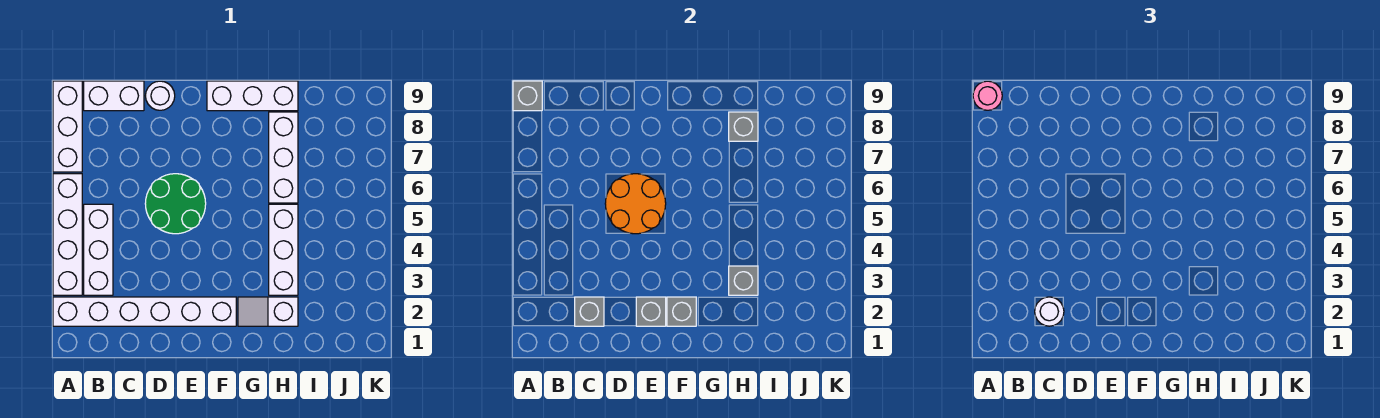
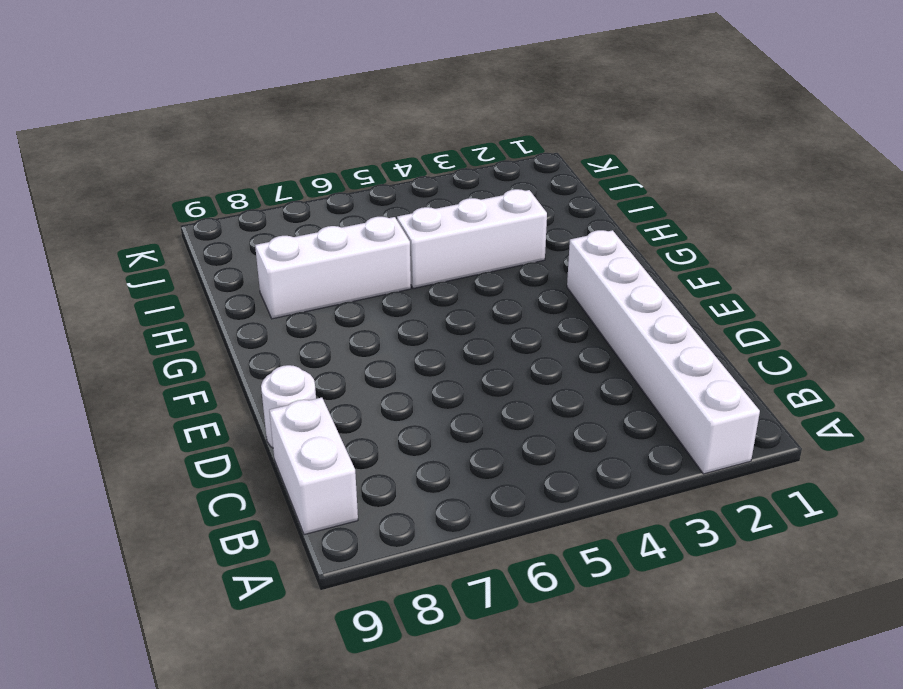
none -> white 1x4 brick [53,174,82,295]
none -> white 1x3 brick [53,81,82,172]
none -> white 1x3 brick [84,204,113,295]

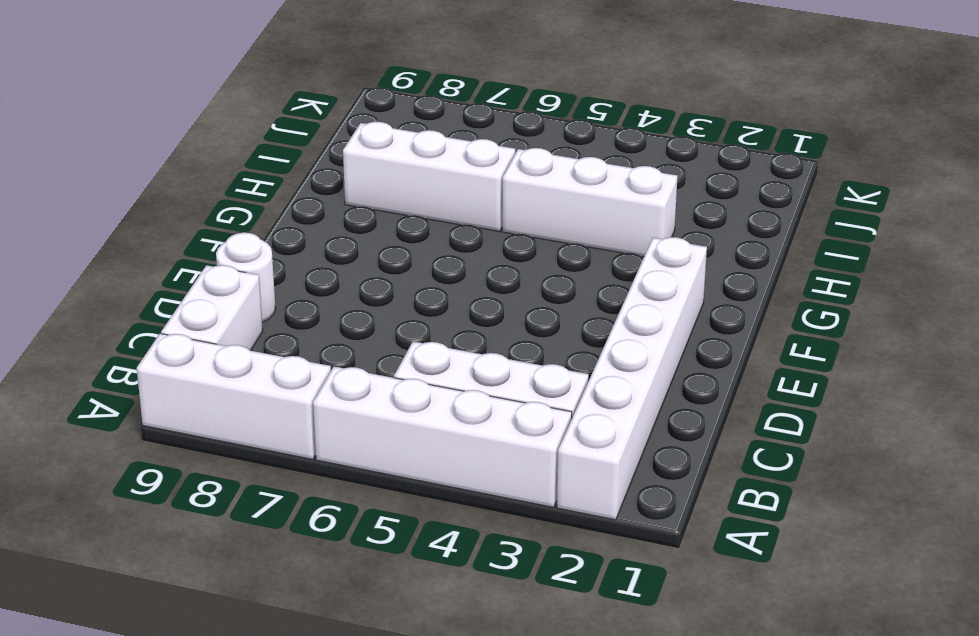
none -> green 2x2 round brick [145,174,206,234]
none -> white 1x3 brick [207,81,298,111]
none -> white 1x2 slope [238,297,298,326]

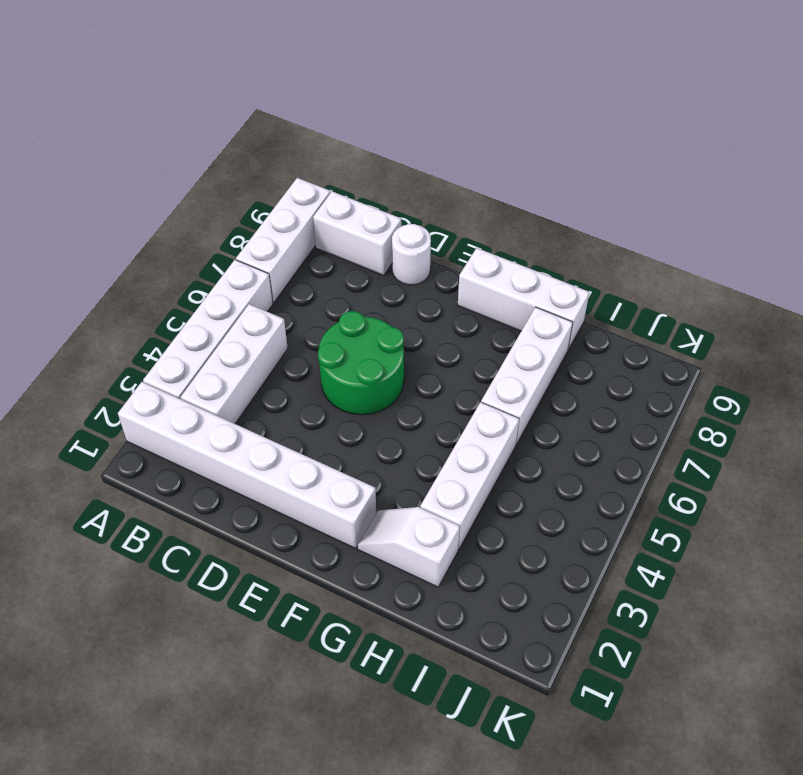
none -> grey 1x1 brick [513,81,542,111]
none -> grey 1x1 brick [575,297,604,326]
none -> orange 2x2 round brick [605,174,666,234]

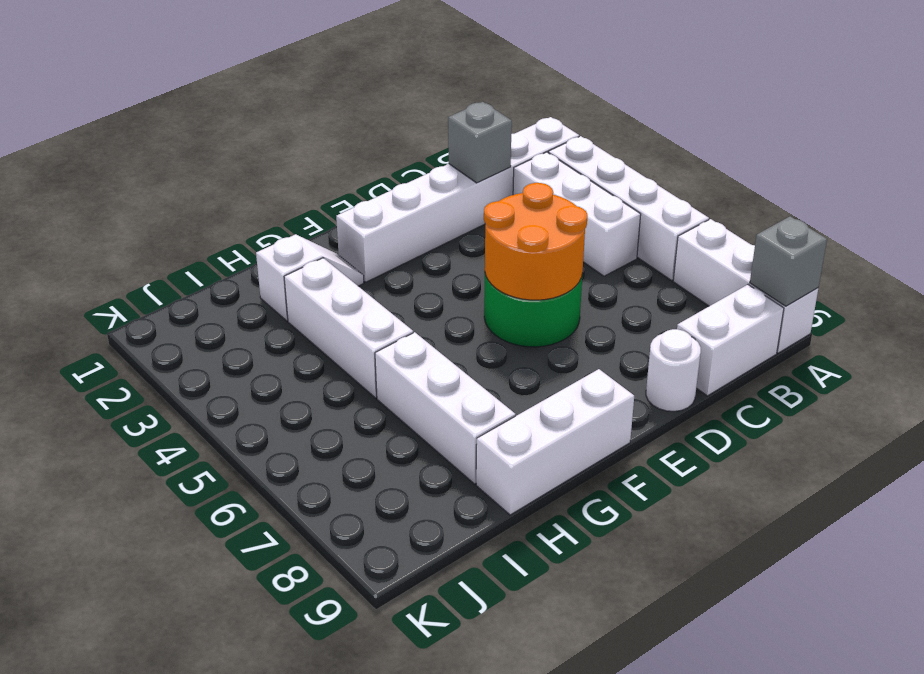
none -> grey 1x1 brick [636,297,666,326]
none -> grey 1x1 brick [667,297,696,326]
none -> grey 1x1 brick [729,266,758,295]

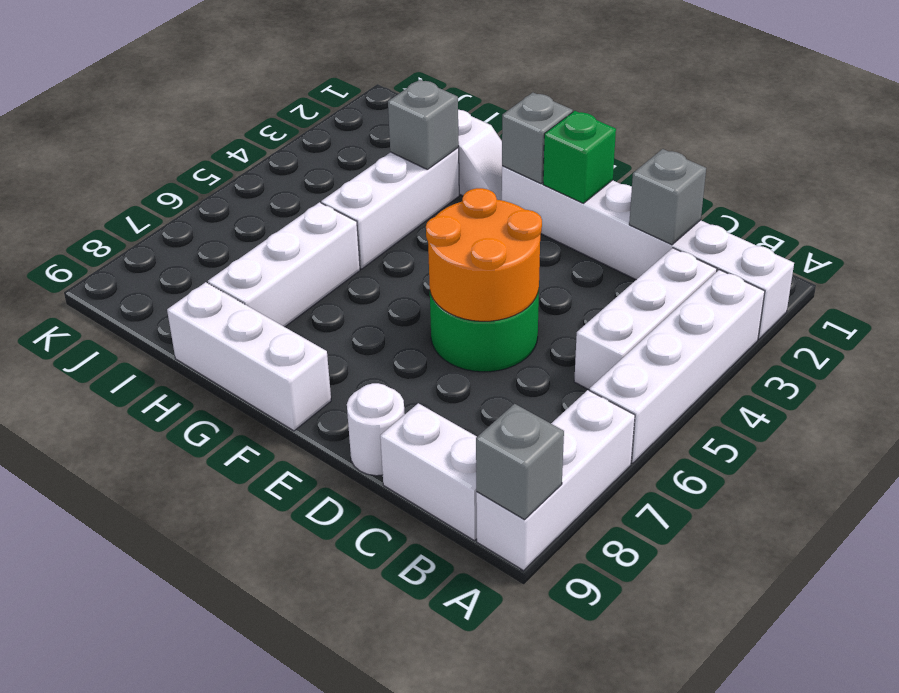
green 1x1 brick [543,111,616,203] -> grey 1x1 brick [636,297,666,326]
none -> grey 1x1 brick [729,112,758,141]
none -> pink 1x1 round brick [973,81,1002,110]
none -> white 1x1 round brick [1035,297,1064,326]

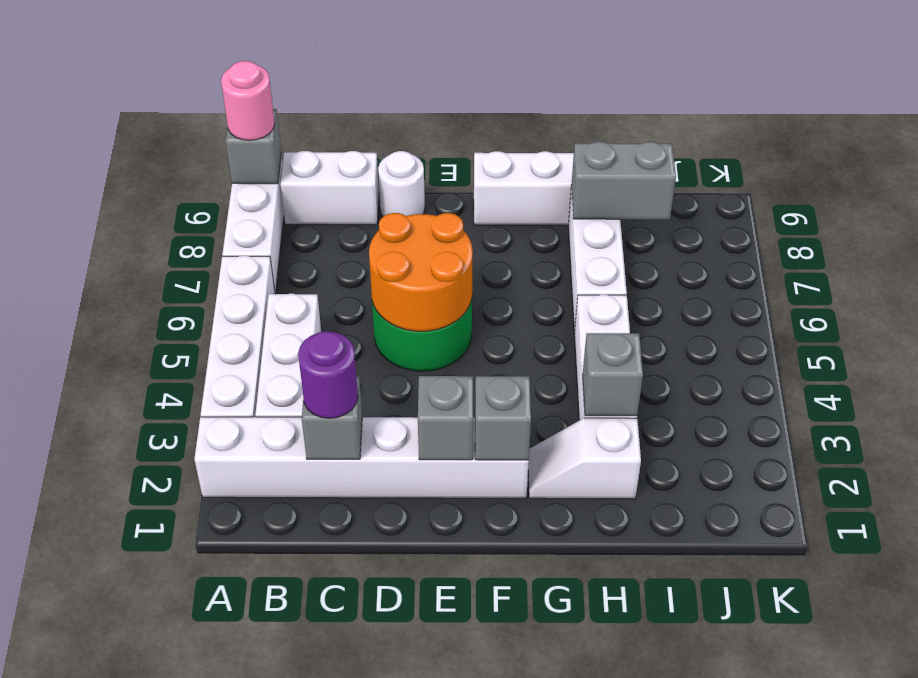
purple 1x1 round brick [298,331,358,418] -> white 1x1 round brick [1035,297,1064,326]
grey 1x2 brick [571,142,676,219] -> grey 1x1 brick [729,112,758,141]

